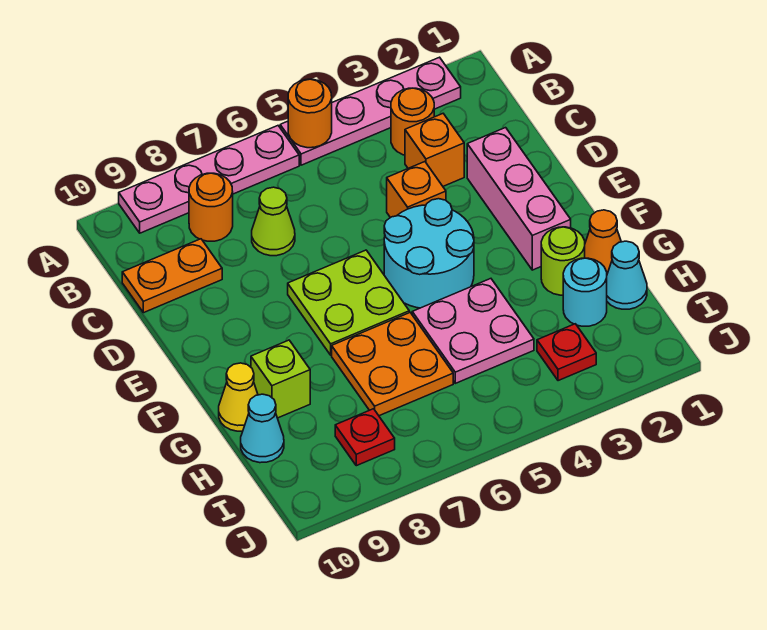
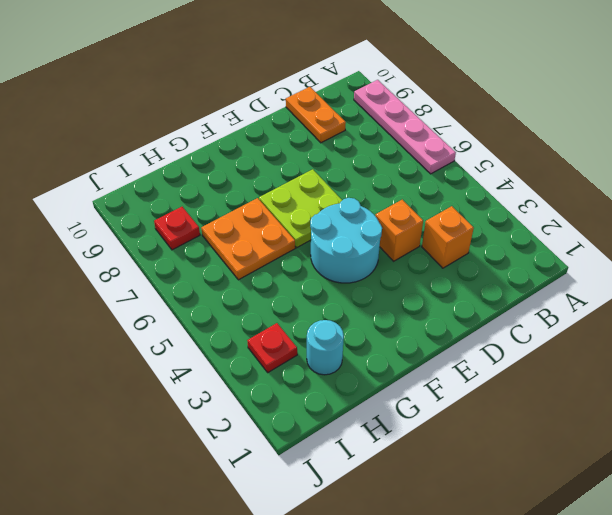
none -> pink 1x4 plate [280,57,461,165]
none -> orange 1x1 round brick [391,88,434,155]
none -> orange 1x1 round brick [189,173,233,241]

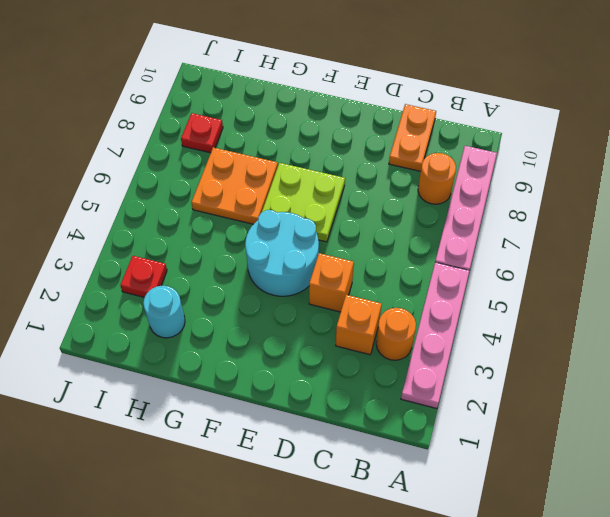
none -> lime 1x1 cone [252,187,295,256]
none -> pink 1x3 brick [467,128,571,270]
none -> orange 1x1 cone [585,210,621,274]

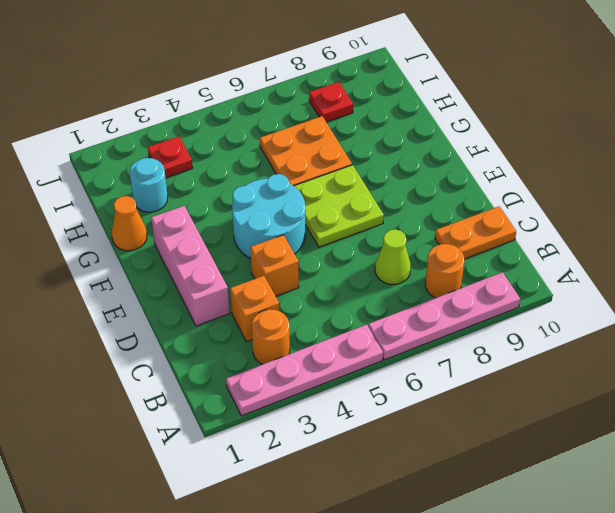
none -> lime 1x1 round brick [541,227,585,295]
none -> pink 2x2 plate [412,279,534,383]
none -> lime 1x1 brick [251,340,310,418]

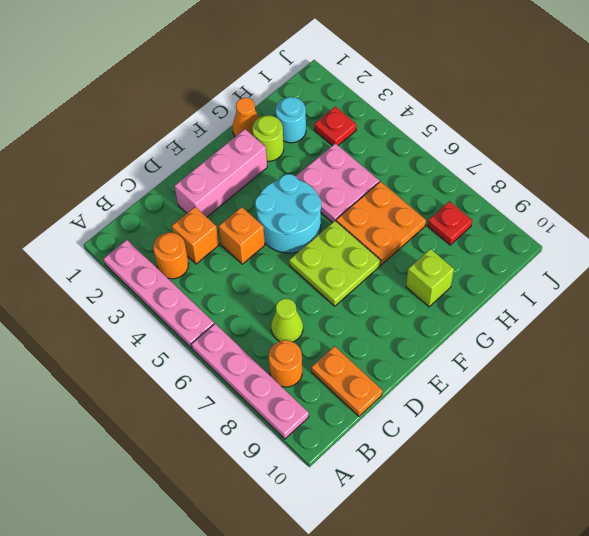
none -> yellow 1x1 cone [219,363,258,431]
none -> cyan 1x1 cone [607,241,647,309]
none -> cyan 1x1 cone [241,394,284,463]

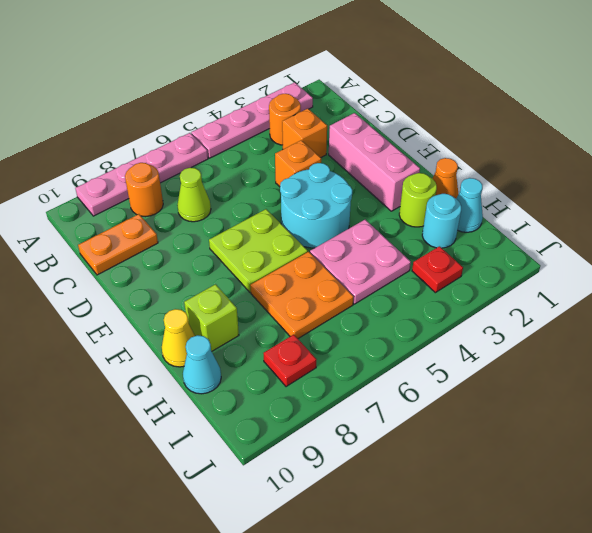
none -> orange 1x1 round brick [288,79,332,148]

